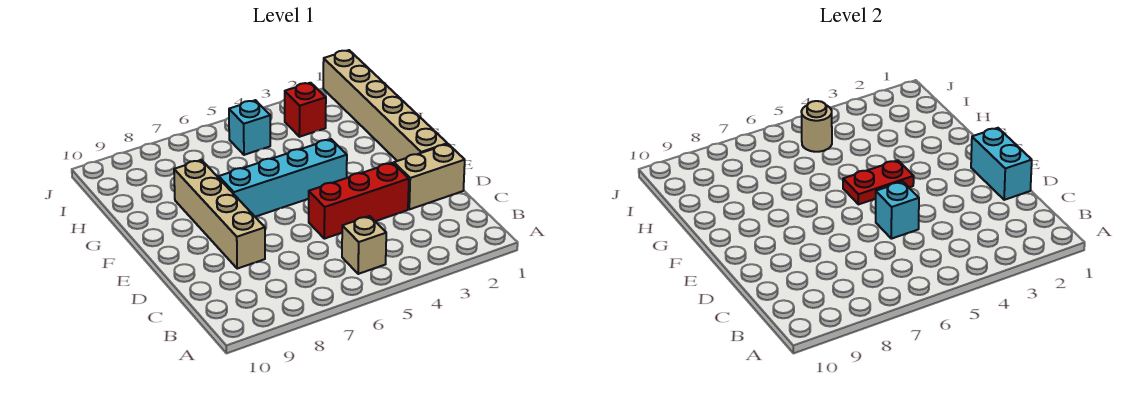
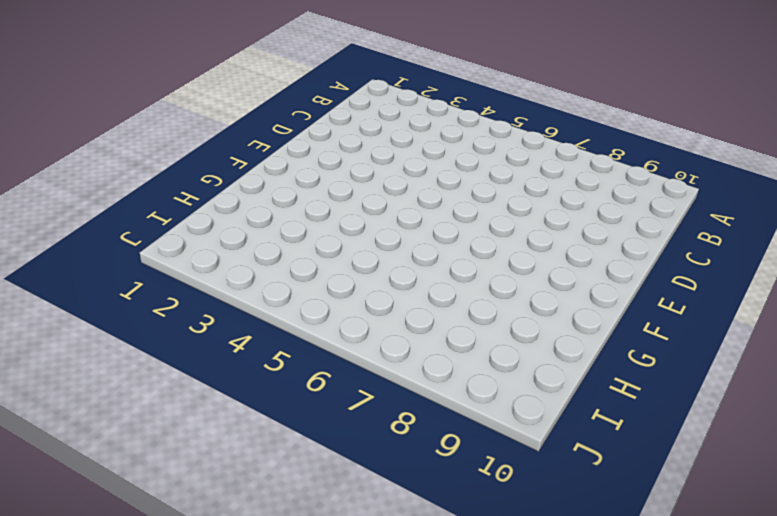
none -> tan 1x1 brick [342,216,386,274]
none -> tan 1x2 brick [394,144,465,209]
none -> red 1x3 brick [309,163,409,239]

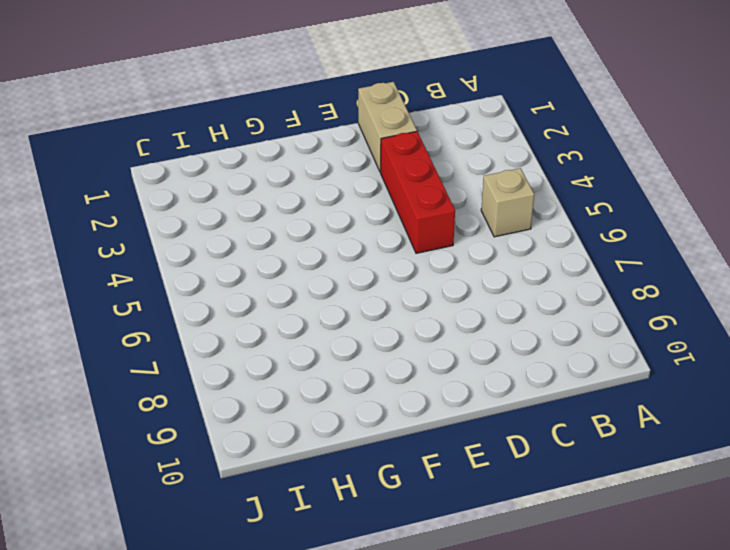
none -> tan 1x4 brick [174,160,265,269]
none -> tan 1x6 brick [323,50,447,161]
none -> cyan 1x4 brick [219,139,347,217]

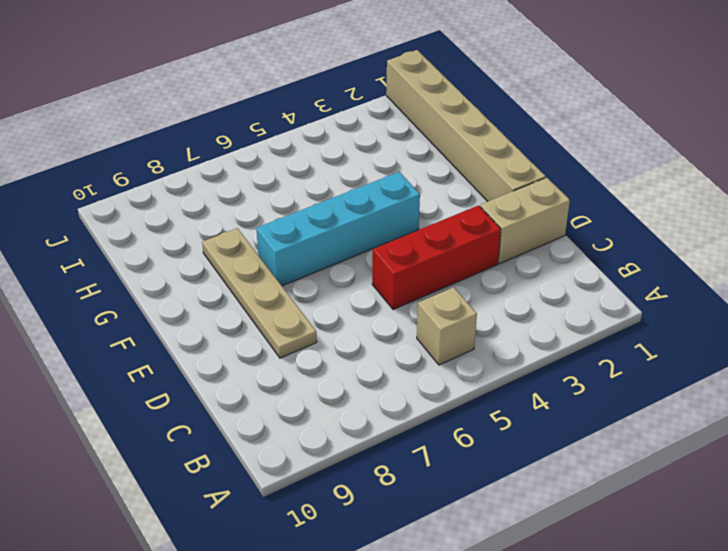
tan 1x4 plate [202,228,317,358] -> tan 1x4 brick [174,160,265,269]
none -> red 1x1 brick [285,83,326,137]
none -> cyan 1x1 brick [229,100,270,155]
none -> cyan 1x2 brick [971,128,1032,200]

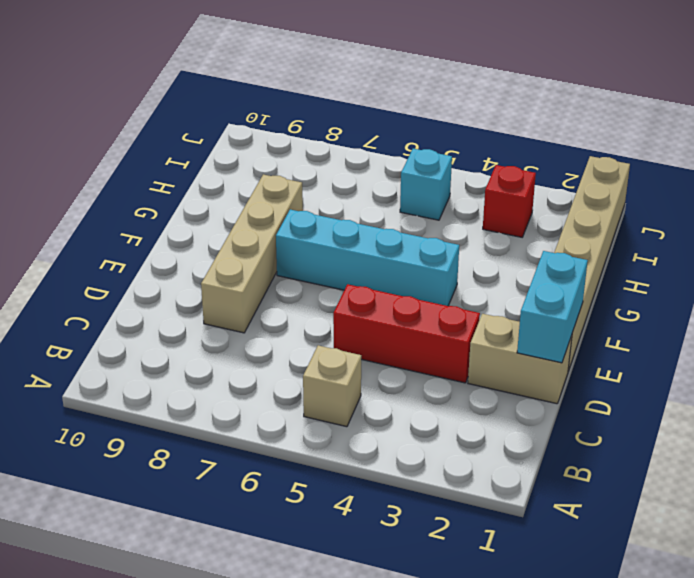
none -> cyan 1x1 brick [876,182,919,239]
none -> red 1x2 plate [843,160,914,204]
none -> tan 1x1 round brick [801,101,832,152]

